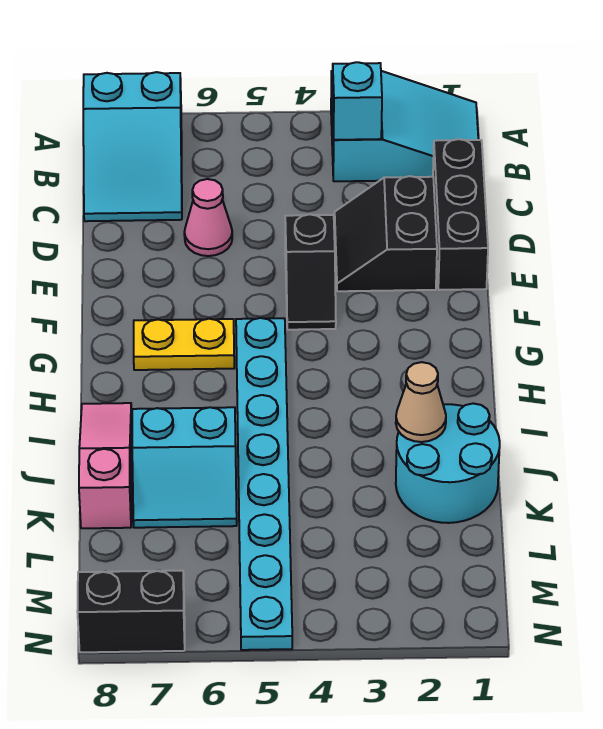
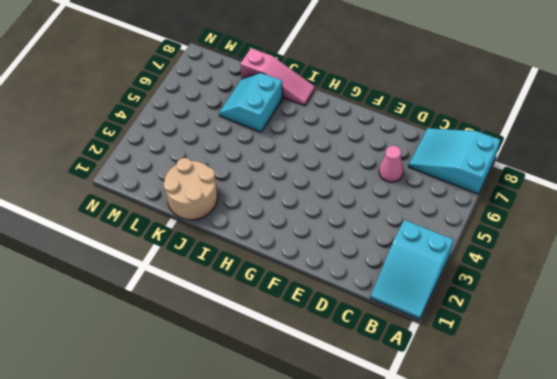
tan 2x2 round brick [163,158,217,220] -> cyan 2x2 round brick [396,404,500,523]
none -> black 1x3 brick [433,139,488,290]
none -> black 2x2 slope [335,176,437,291]
none -> black 1x2 slope [285,214,336,330]

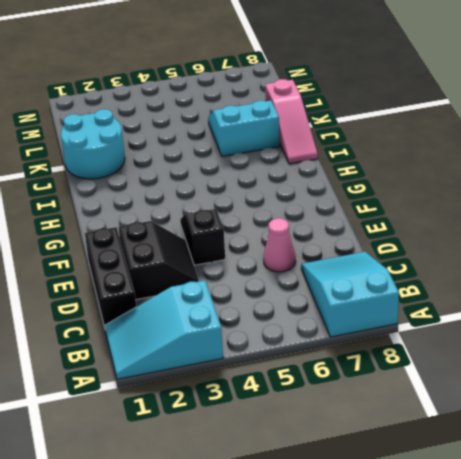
none -> cyan 1x8 plate [236,318,292,650]
none -> yellow 1x2 plate [134,319,234,370]
none -> black 1x2 brick [77,571,185,652]

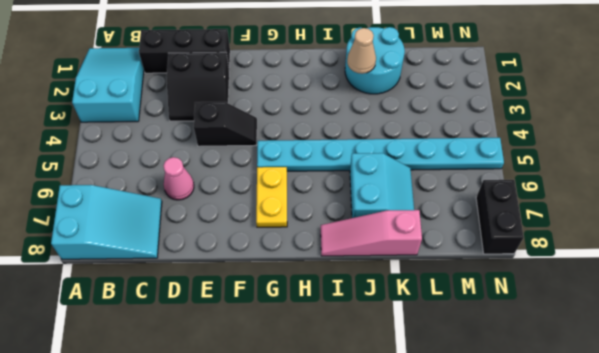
none -> cyan 1x1 brick [333,62,382,140]

